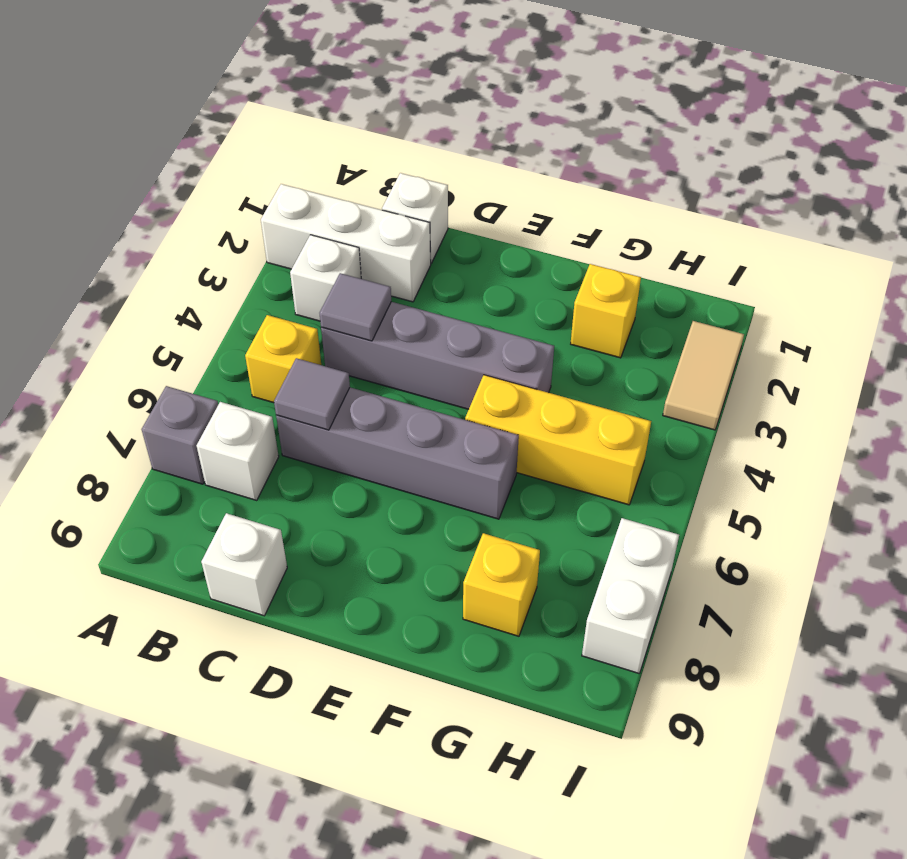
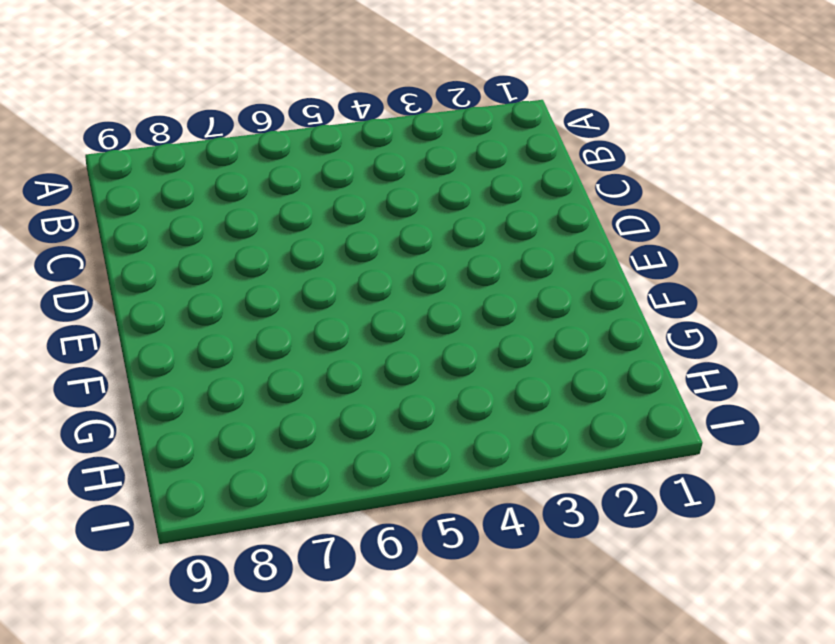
none -> white 1x3 brick [261,184,431,302]
none -> grey 1x1 brick [142,386,218,484]
none -> white 1x1 brick [290,235,361,321]

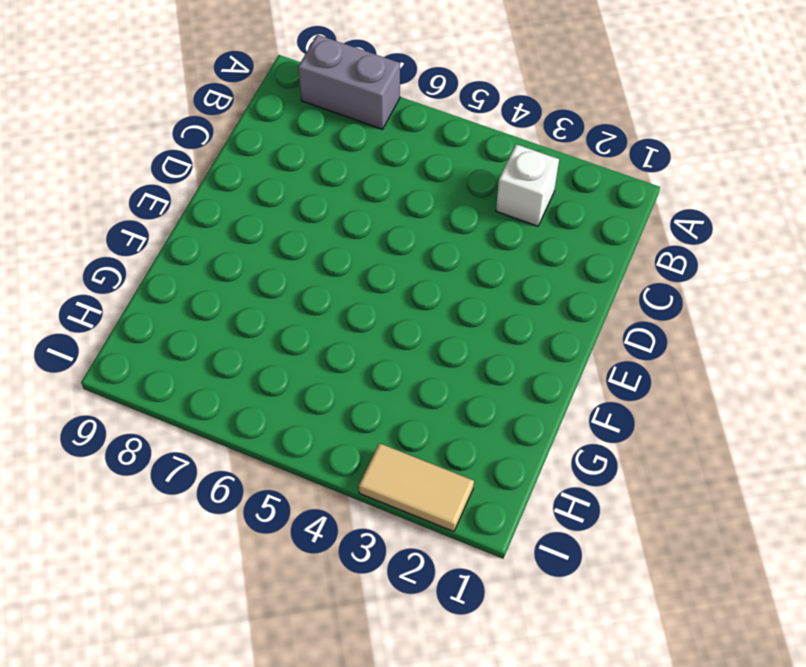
grey 1x2 brick [298,35,400,129] -> grey 1x1 brick [142,386,218,484]
none -> white 1x3 brick [261,184,431,302]
none -> yellow 1x1 brick [245,315,321,403]
none -> white 1x1 brick [197,402,279,500]

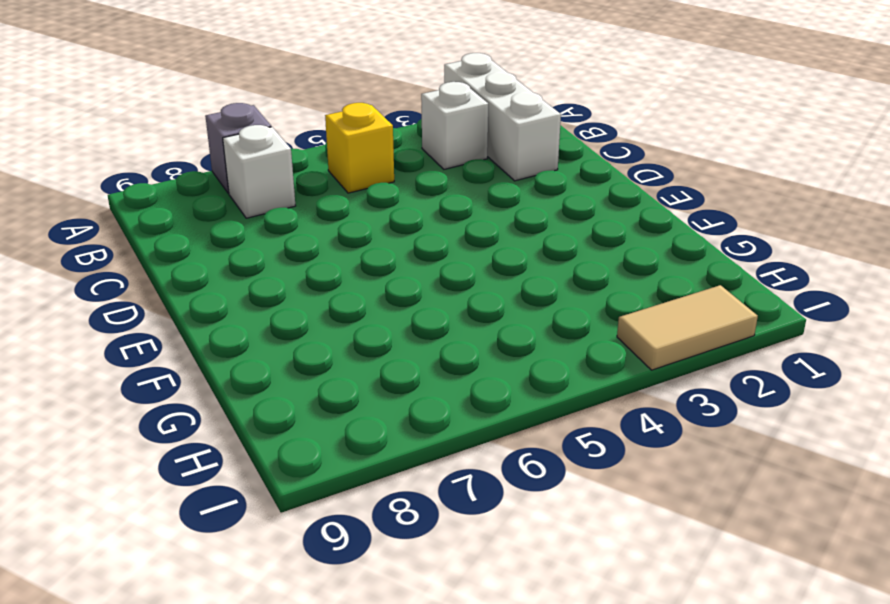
none -> white 1x1 brick [382,173,448,263]
none -> grey 1x4 brick [321,302,554,409]
none -> grey 1x4 brick [276,387,519,519]

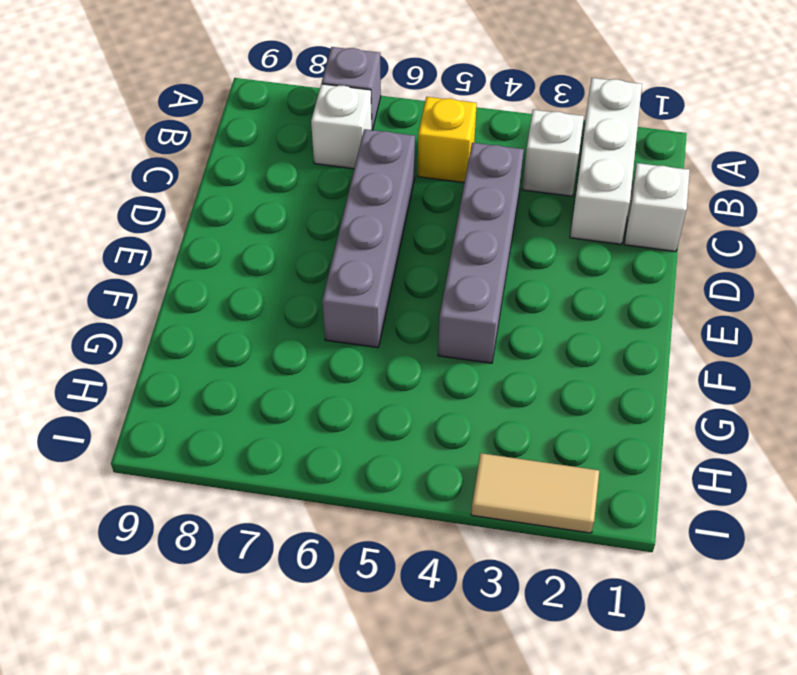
none -> white 1x1 brick [201,513,287,616]
none -> yellow 1x3 brick [465,375,651,505]
none -> yellow 1x1 brick [571,264,641,358]

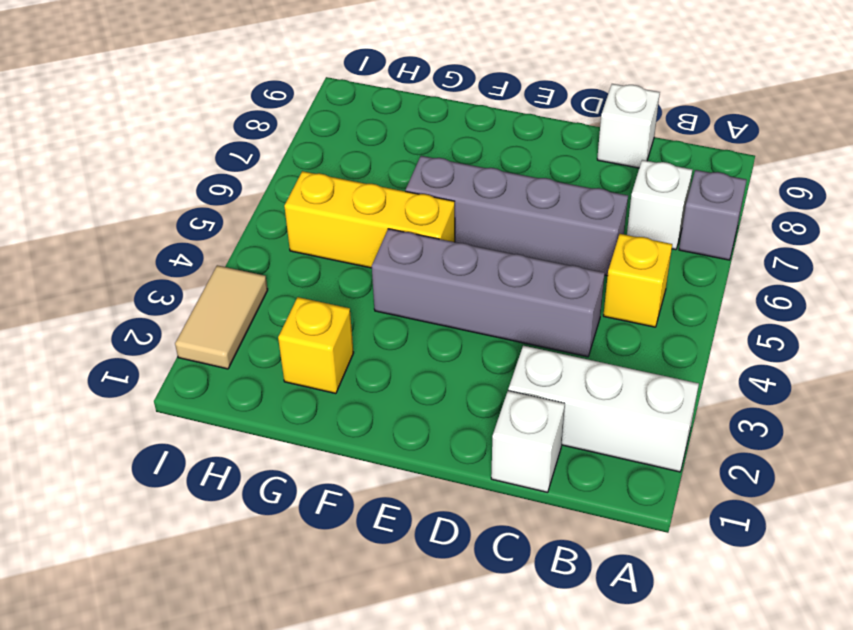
none -> white 1x1 brick [290,235,361,321]
none -> yellow 1x1 brick [463,533,540,636]
none -> white 1x2 brick [582,518,679,673]

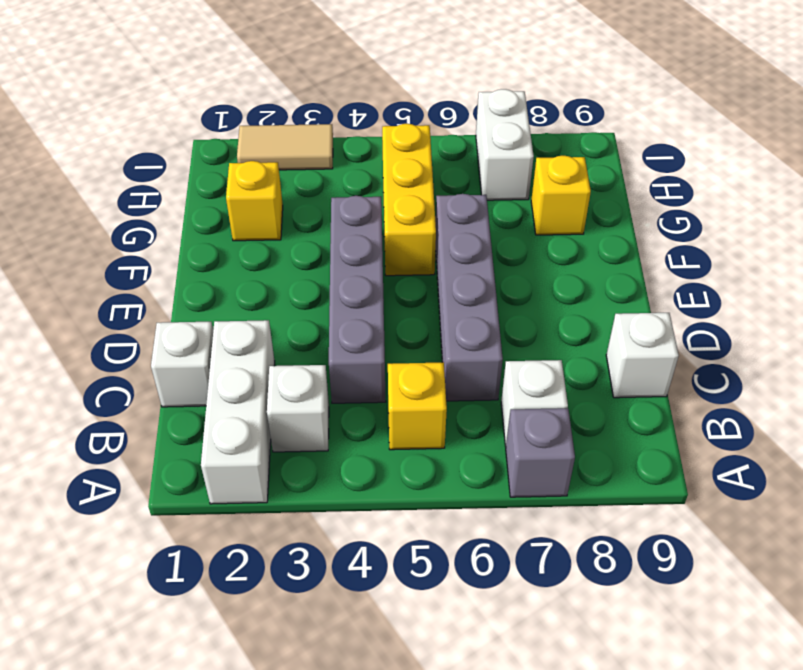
white 1x2 brick [476,89,534,200] -> white 1x2 brick turned to [582,518,679,673]
none -> grey 1x1 tile [320,273,391,341]
none -> grey 1x1 tile [274,358,350,430]

